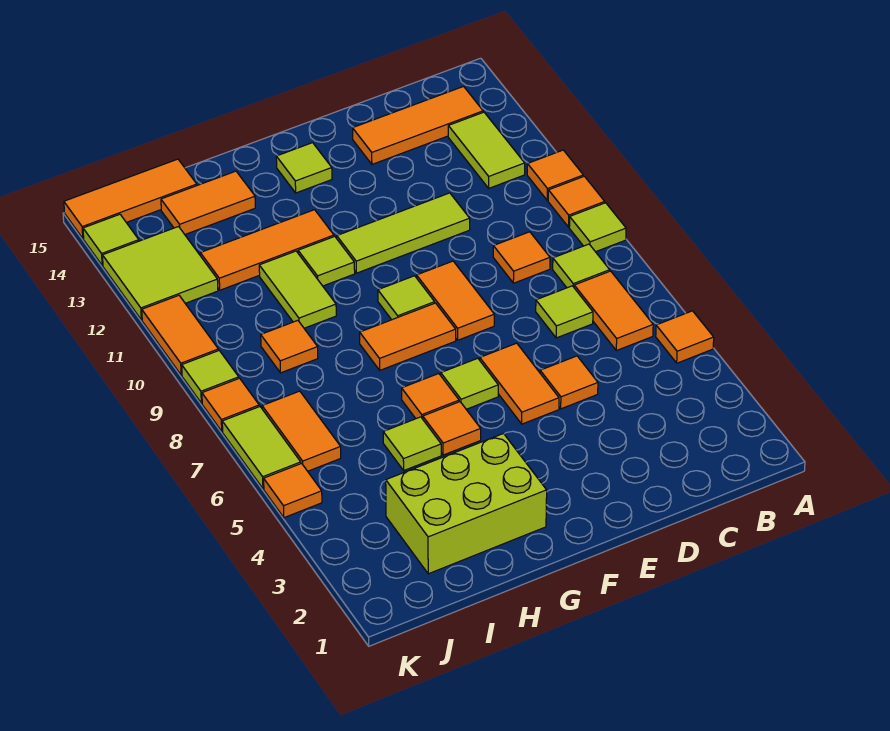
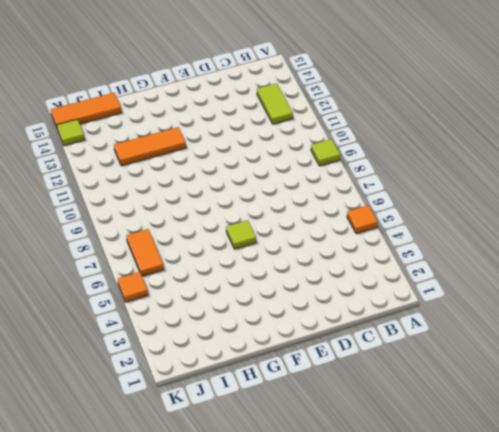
none -> orange 1x1 tile [548,176,605,227]
none -> orange 1x1 tile [527,150,583,200]
none -> orange 1x2 tile [574,271,653,351]
none -> lime 1x1 tile [553,244,610,288]

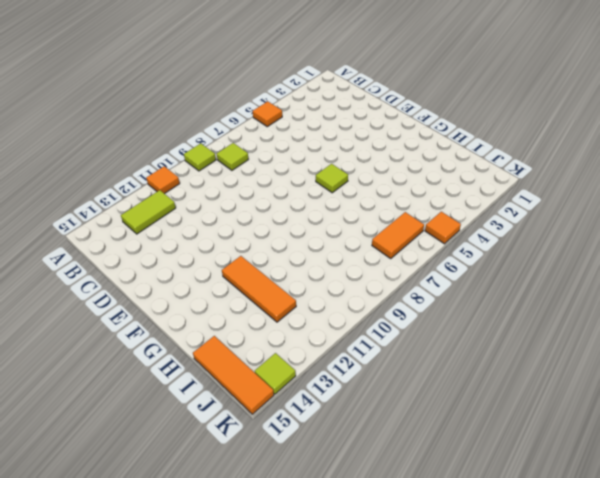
none -> orange 1x1 tile [548,176,605,227]
none -> orange 1x2 tile [574,271,653,351]
none -> orange 1x3 tile [353,87,483,164]
none -> lime 1x1 tile [536,286,593,338]

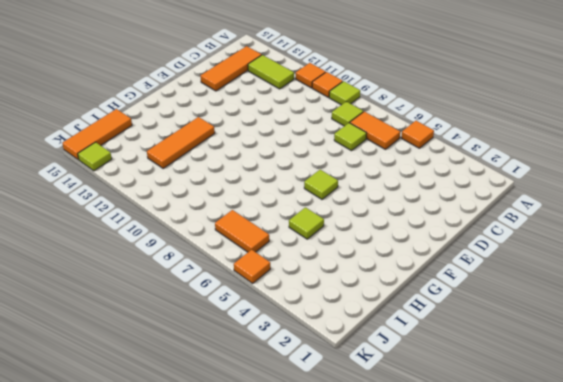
none -> orange 1x1 tile [493,232,550,283]
none -> orange 1x1 tile [540,356,598,409]
none -> lime 1x3 tile [337,193,470,273]
none -> orange 1x2 tile [480,343,559,424]

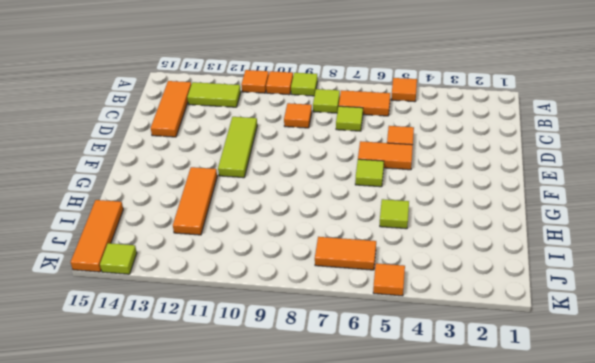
none -> orange 1x2 tile [417,261,494,340]
none -> orange 1x2 tile [360,303,456,370]
none -> lime 1x1 tile [378,276,435,320]
none -> lime 1x1 tile [276,143,332,193]

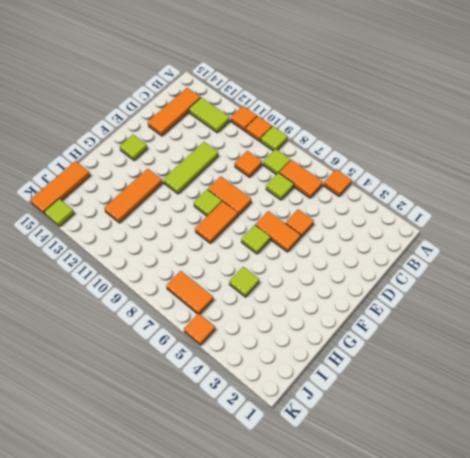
none -> lime 2x3 brick [386,434,547,574]
none -> orange 1x1 tile [423,402,481,455]
none -> orange 1x1 tile [402,374,459,419]
none -> lime 1x1 tile [298,236,355,286]

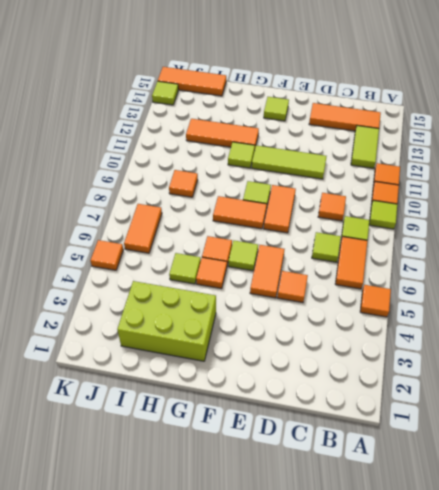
none -> lime 1x2 tile [259,251,336,328]
none -> orange 1x2 tile [161,171,255,234]
none -> lime 2x2 tile [103,227,218,320]
none -> lime 1x2 tile [222,407,301,489]

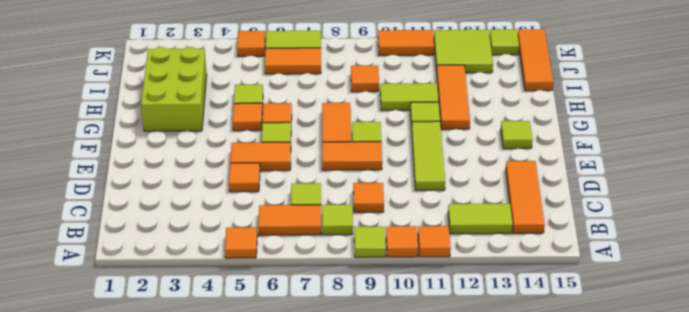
none -> orange 1x2 tile [161,171,255,234]
none -> orange 1x1 tile [202,378,259,431]
none -> lime 1x1 tile [182,351,239,403]

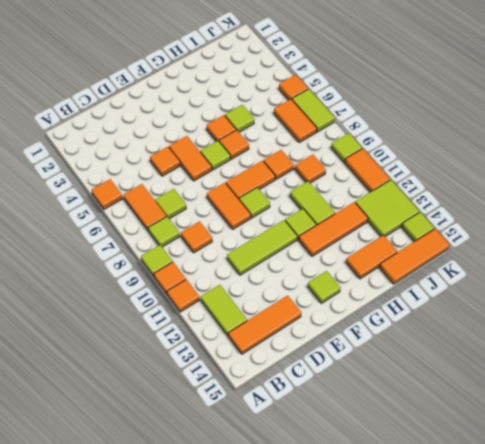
orange 1x1 tile [264,150,294,179] -> orange 1x1 tile moved to [202,378,259,431]
none -> lime 2x3 brick [386,434,547,574]

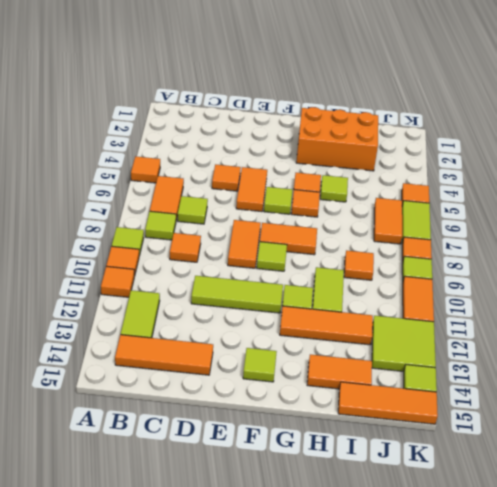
orange 2x3 brick [296,107,378,171] -> lime 2x3 brick [386,434,547,574]

